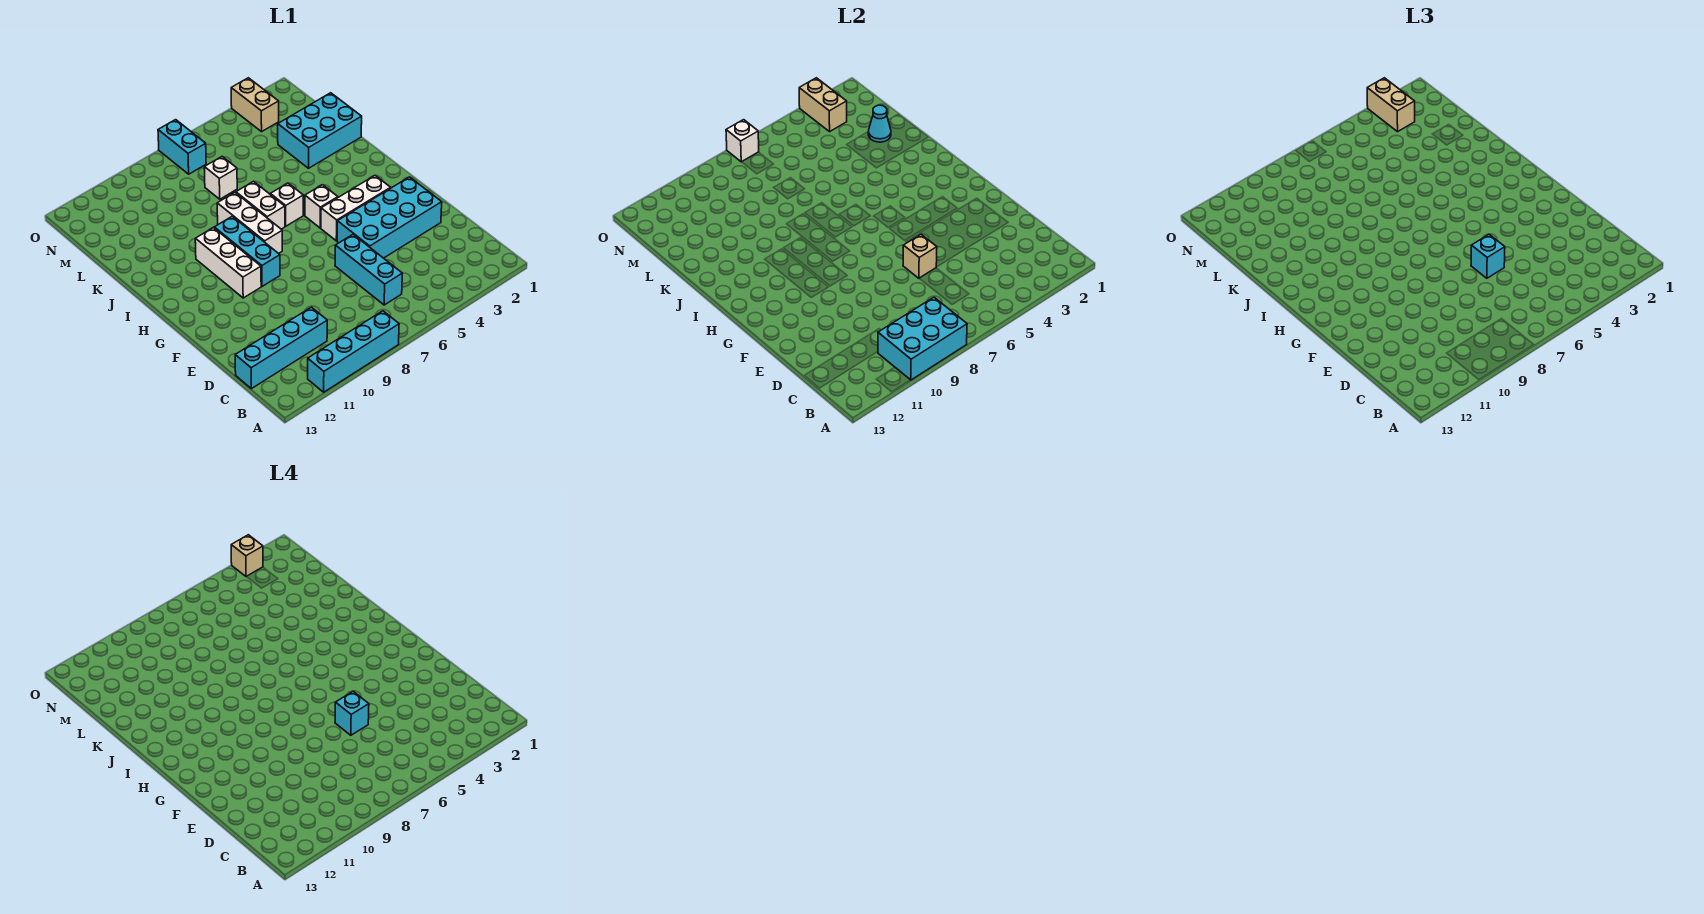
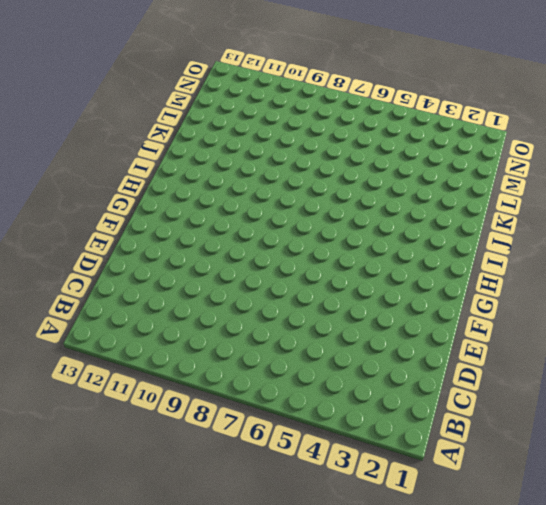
none -> cyan 1x4 brick [308,311,399,392]
none -> cyan 1x3 brick [335,235,402,305]
none -> cyan 1x4 brick [235,307,327,389]

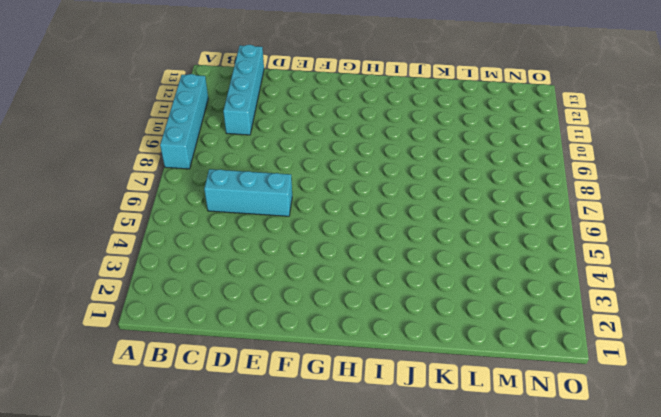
none -> cyan 2x4 brick [337,177,442,258]
none -> white 1x3 brick [321,176,390,241]
none -> cyan 1x3 brick [214,216,280,286]

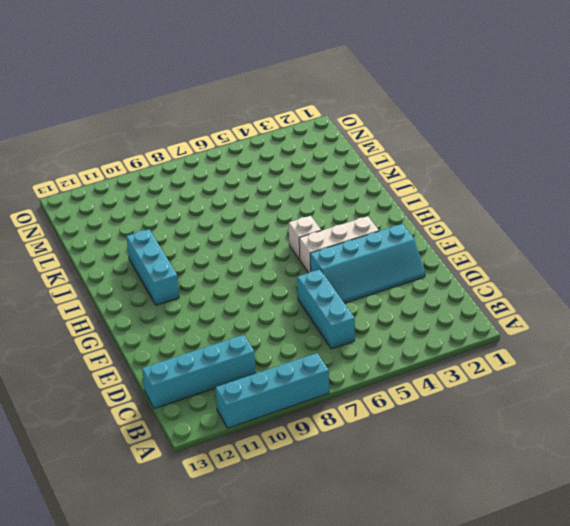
cyan 2x4 slope [310,224,425,303] -> cyan 2x4 brick [337,177,442,258]
cyan 1x3 brick [126,229,179,305] -> cyan 1x3 brick moved to [214,216,280,286]
none -> white 1x3 brick [195,228,261,298]
none -> white 1x3 brick [217,193,282,254]
none -> white 1x1 brick [270,183,303,226]

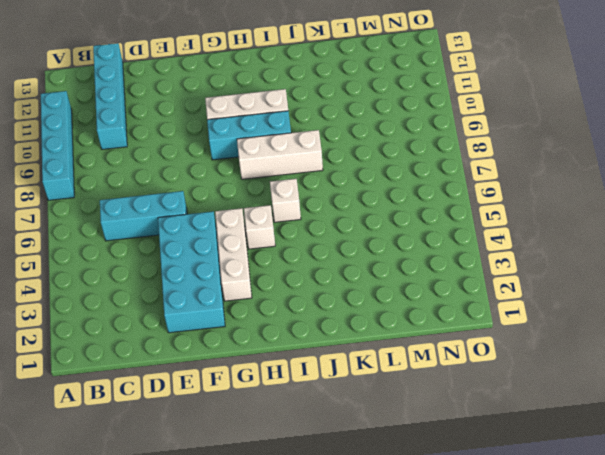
none -> white 1x2 brick [236,181,285,229]
none -> cyan 2x3 brick [278,93,362,168]
none -> white 1x1 brick [204,157,237,199]

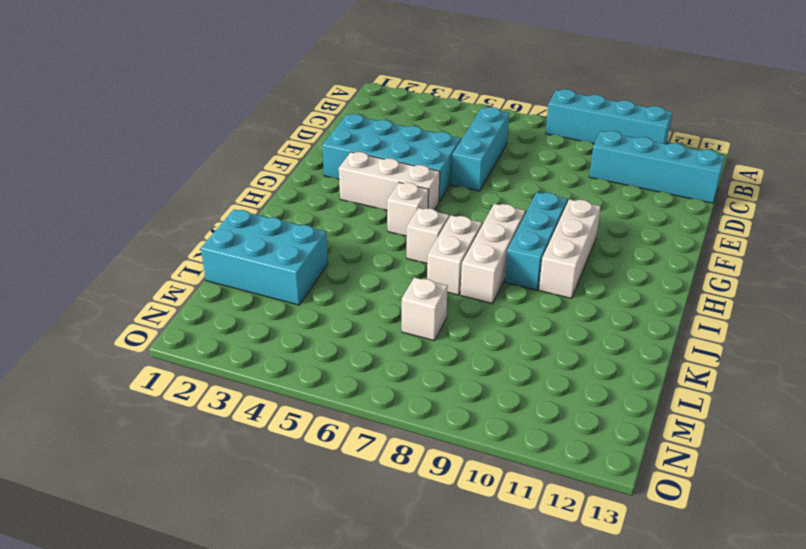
none -> tan 1x2 brick [231,78,279,132]
none -> cyan 1x2 brick [158,120,206,174]
none -> cyan 2x3 brick [878,297,967,380]

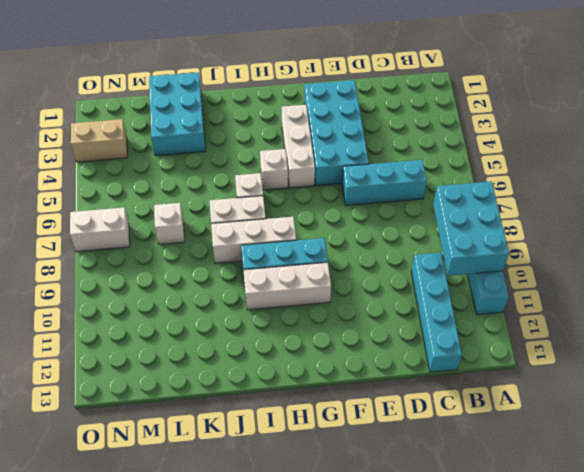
white 1x2 brick [70,207,130,252] -> cyan 1x2 brick [158,120,206,174]
none -> tan 1x1 brick [903,235,937,278]
none -> cyan 1x1 cone [868,105,891,142]
none -> tan 1x2 brick [799,78,847,132]

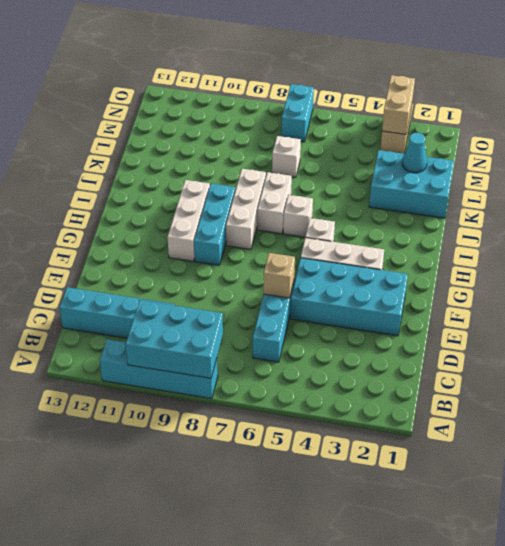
none -> white 1x1 brick [726,120,759,162]
none -> cyan 1x1 brick [1471,235,1505,278]
none -> tan 1x2 brick [1367,78,1415,132]

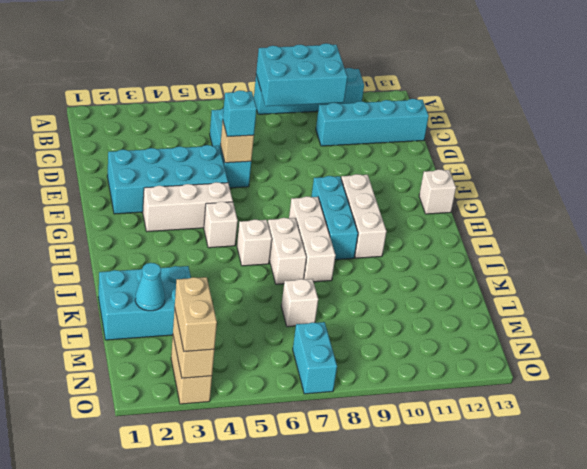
white 1x1 brick [419,169,456,214] -> white 1x1 brick moved to [726,120,759,162]
none -> cyan 1x1 brick [335,692,369,735]
none -> tan 1x1 brick [231,535,263,577]

